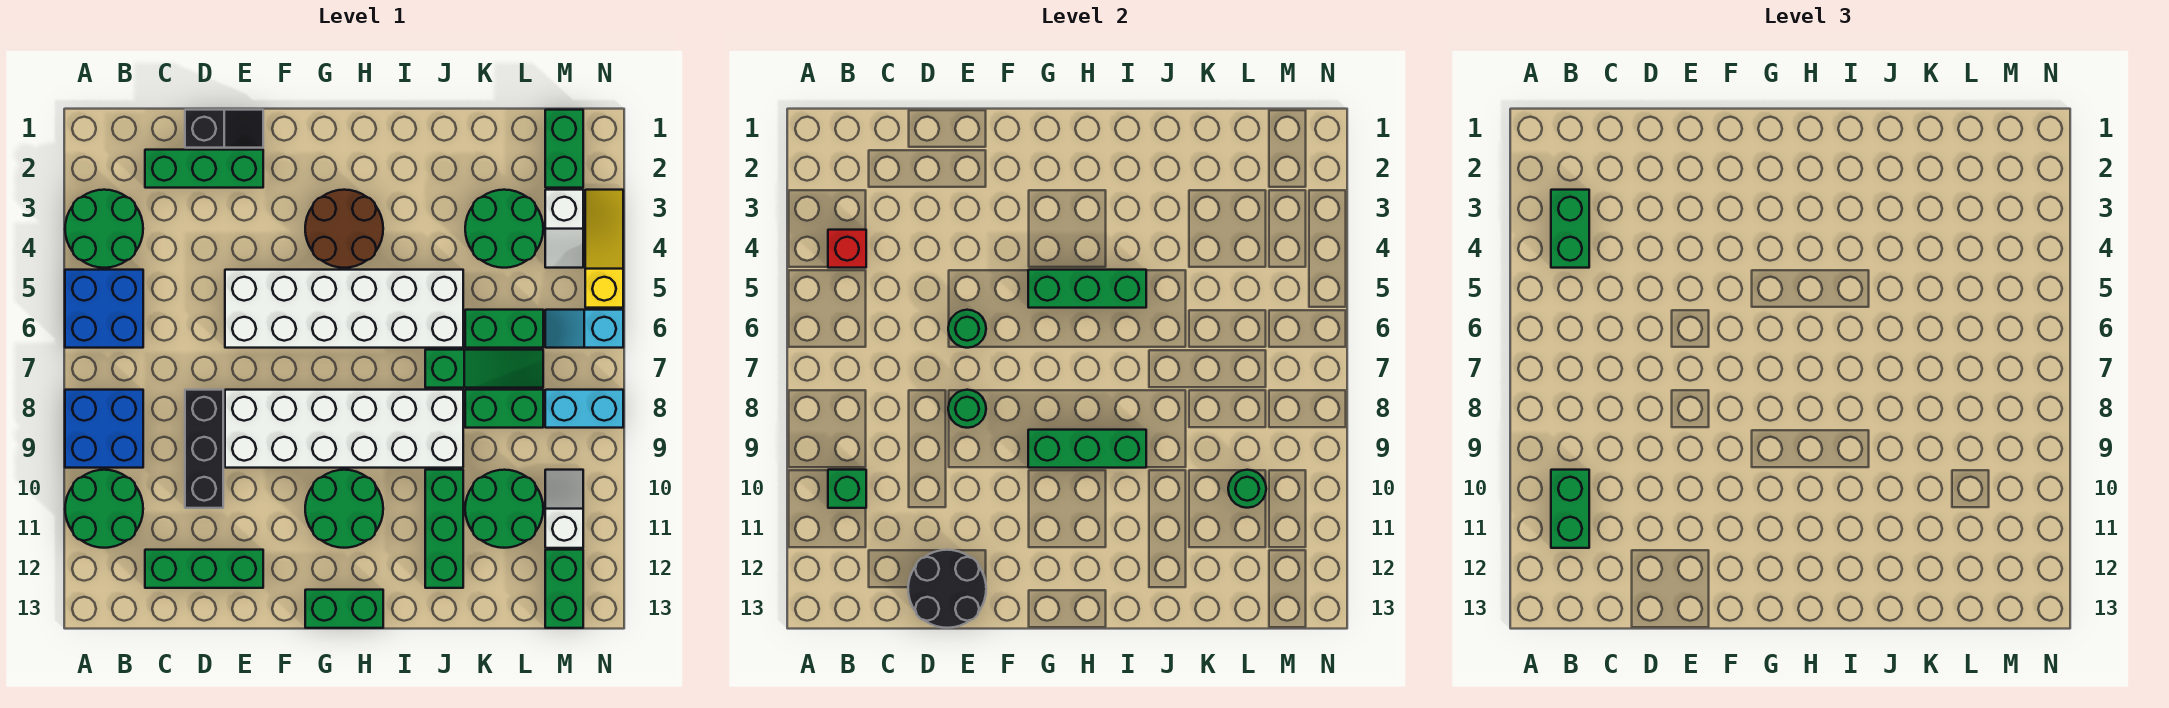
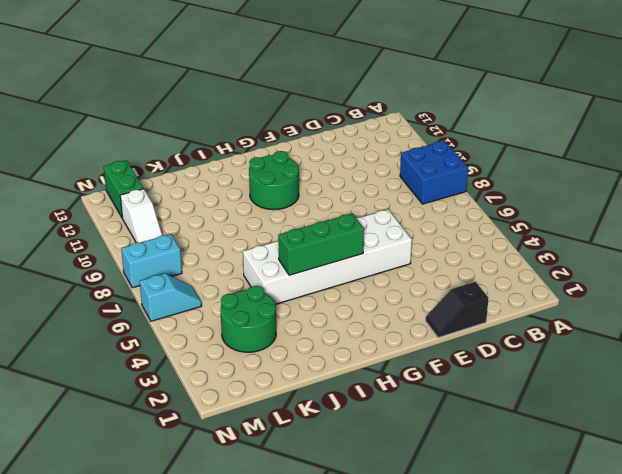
none -> green 2x2 round brick [65,190,143,268]
none -> blue 2x2 brick [65,270,143,348]
none -> green 2x2 round brick [65,470,143,548]
none -> green 1x3 brick [145,150,263,188]

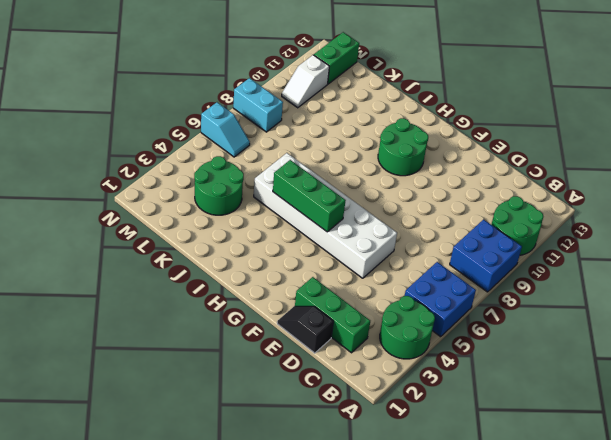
none -> green 1x3 brick [145,550,263,588]
none -> black 1x3 brick [185,390,223,508]
none -> white 2x6 brick [225,390,463,468]
none -> brown 2x2 round brick [305,190,383,268]

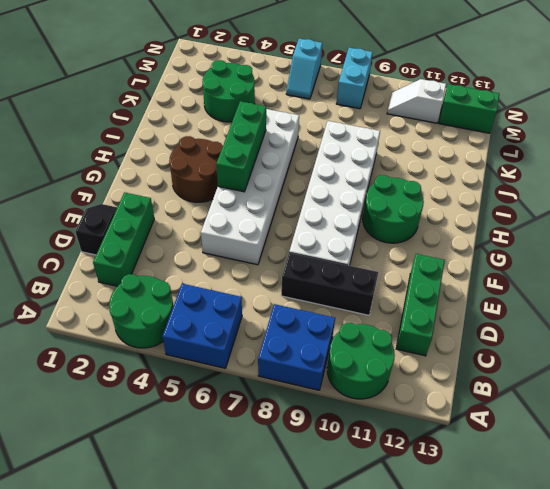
none -> green 1x2 brick [305,590,383,628]
none -> green 1x3 slope [425,350,543,388]
none -> green 1x3 brick [425,470,463,588]
none -> green 1x2 brick [465,310,543,348]

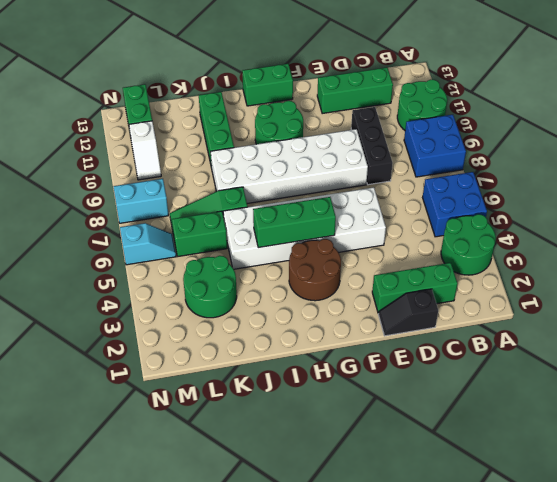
none -> green 1x2 brick [465,390,543,428]
none -> green 2x2 round brick [465,470,543,548]
none -> green 1x2 brick [545,110,583,188]
none -> white 1x2 slope [545,190,583,268]

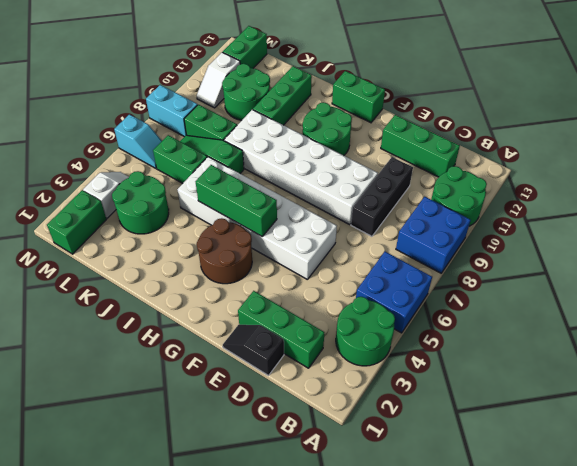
none -> yellow 1x3 slope [585,190,623,308]
none -> red 1x1 brick [828,230,866,268]
none -> green 1x1 brick [828,470,866,508]
none -> black 2x2 round brick [908,550,986,628]

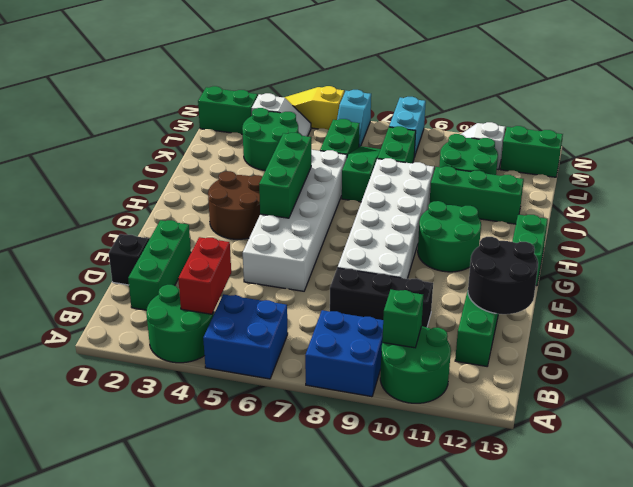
red 1x2 brick [178,237,231,314] -> red 1x1 brick [828,230,866,268]
none -> green 1x1 round brick [948,310,986,348]
none -> green 1x1 round brick [948,390,986,428]
none -> green 1x3 brick [1028,430,1146,468]
none -> green 1x1 round brick [1228,470,1266,508]

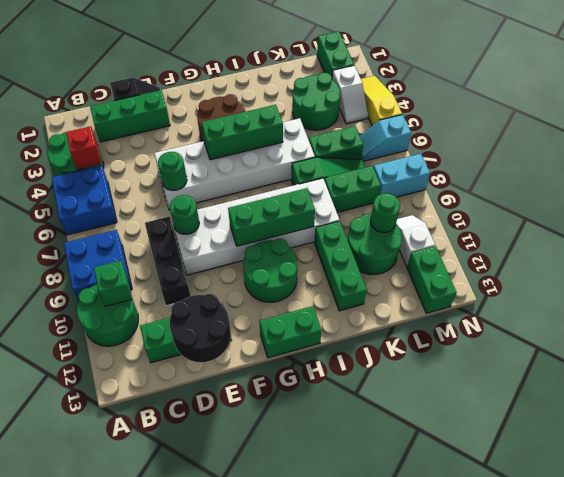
none -> green 1x2 brick [1551,190,1589,268]
none -> green 1x2 brick [1551,470,1589,548]

